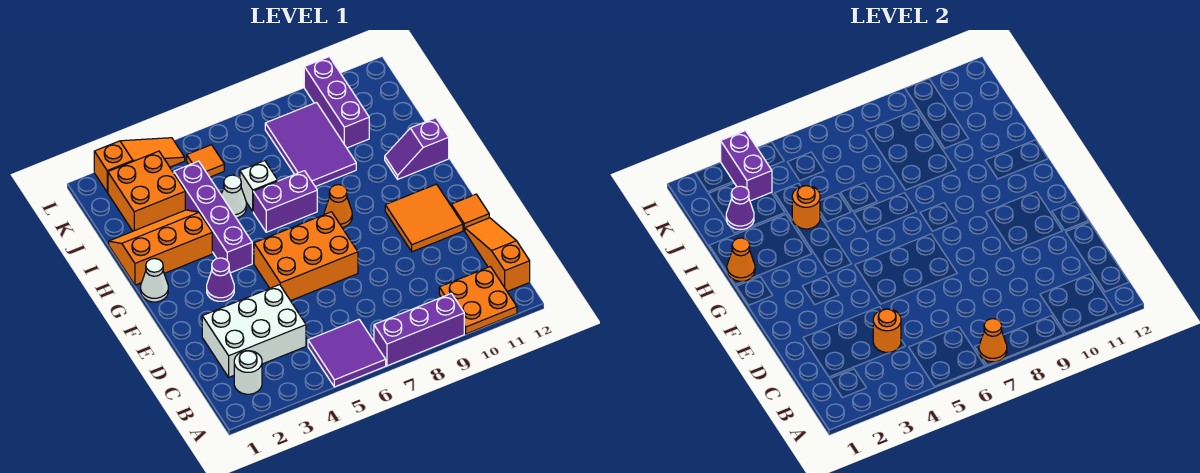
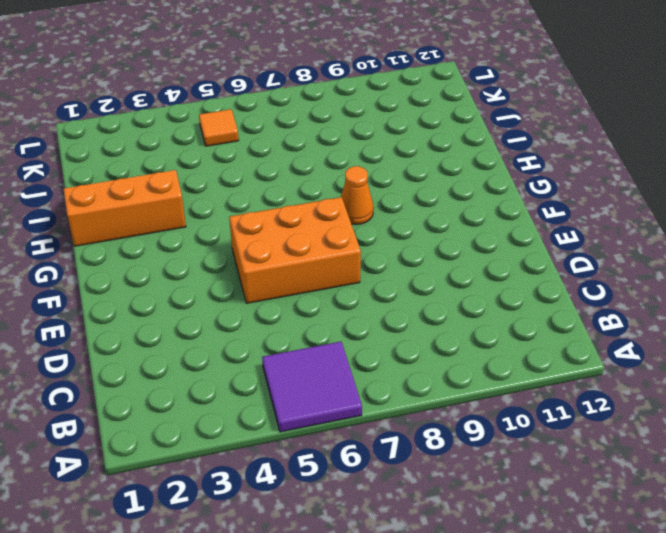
none -> purple 1x3 brick [374,294,464,366]
none -> orange 2x2 plate [439,267,517,334]
none -> white 1x1 round brick [234,351,262,394]

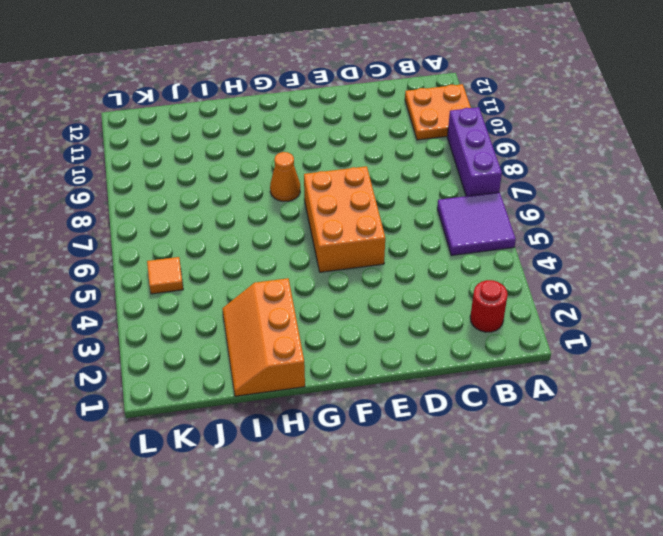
red 1x1 round brick [470,280,508,332] -> white 1x1 round brick [234,351,262,394]
none -> orange 1x3 slope [465,218,530,291]
none -> white 2x3 brick [202,285,306,377]
none -> orange 2x2 tile [385,184,463,252]

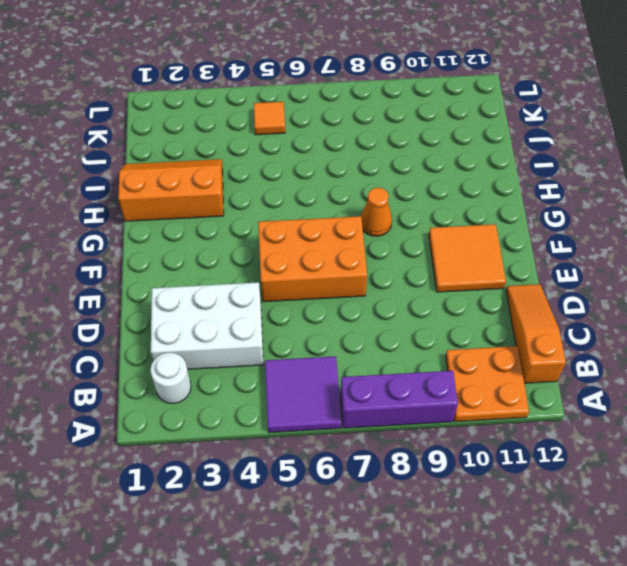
none -> orange 1x1 tile [451,194,489,231]
none -> purple 1x1 cone [207,258,234,301]
none -> white 1x1 cone [141,259,168,302]

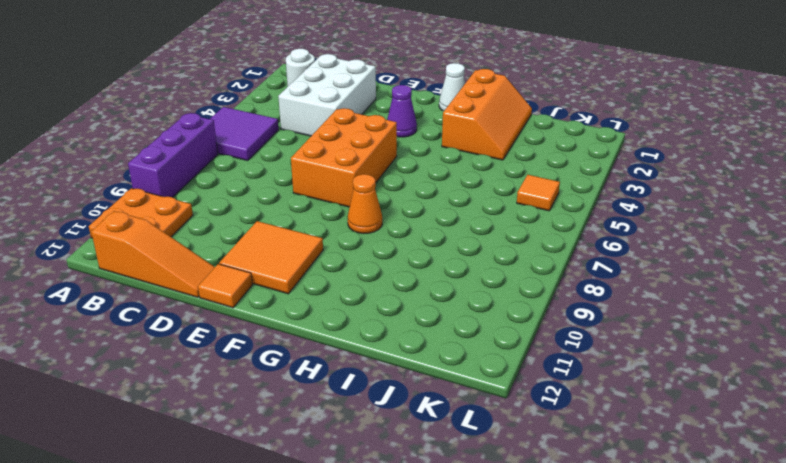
none -> purple 1x4 brick [174,161,252,273]
none -> purple 1x2 brick [253,171,317,232]
none -> purple 1x2 slope [385,118,449,179]

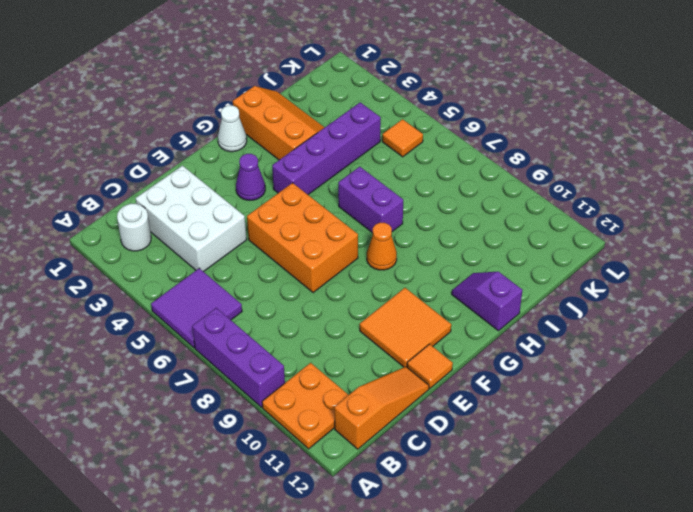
none -> white 1x1 cone [221,175,246,218]
none -> white 1x1 brick [240,161,278,211]
none -> purple 2x3 tile [265,103,356,187]

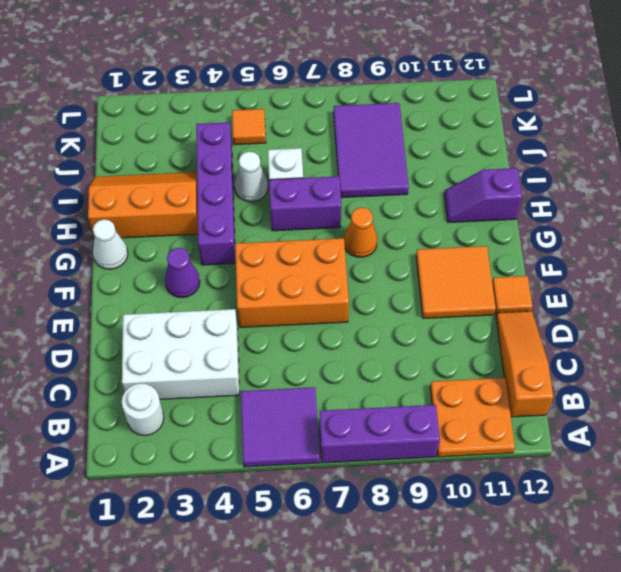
none -> orange 2x2 brick [108,151,185,231]
none -> purple 1x3 brick [304,57,369,148]
none -> orange 1x3 slope [94,138,185,192]

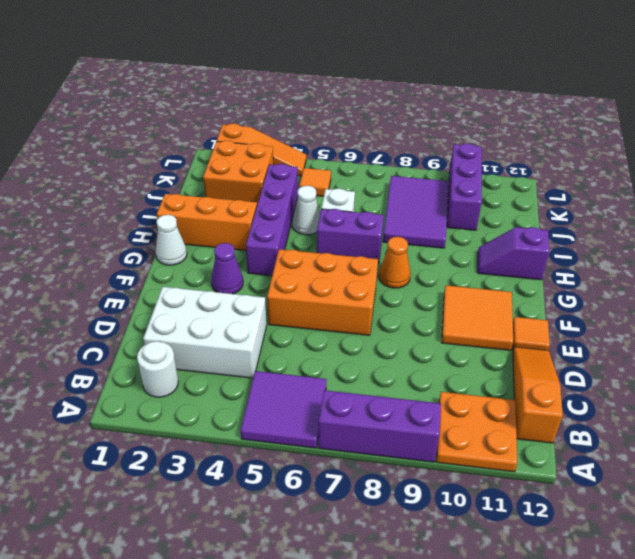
none -> orange 1x1 cone [979,319,1007,362]
none -> orange 1x1 round brick [873,309,901,353]
none -> orange 1x1 cone [727,238,755,281]

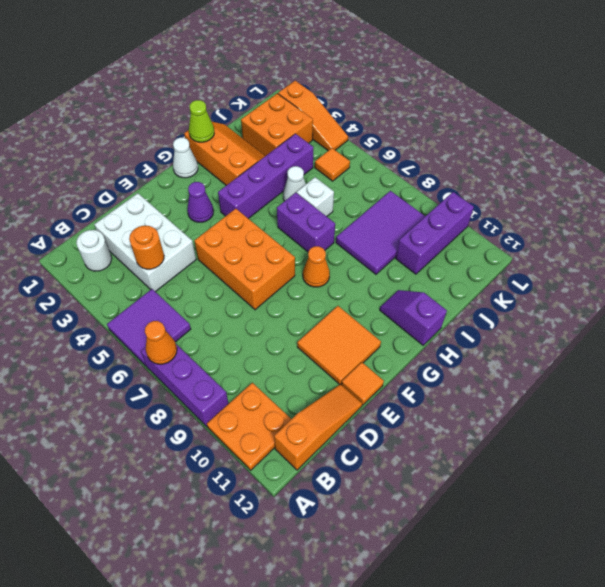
lime 1x1 cone [189,100,214,142] -> orange 1x1 cone [727,238,755,281]
none -> orange 1x1 round brick [792,186,820,229]
none -> purple 1x1 cone [726,186,754,229]
none -> purple 1x2 brick [721,131,772,201]

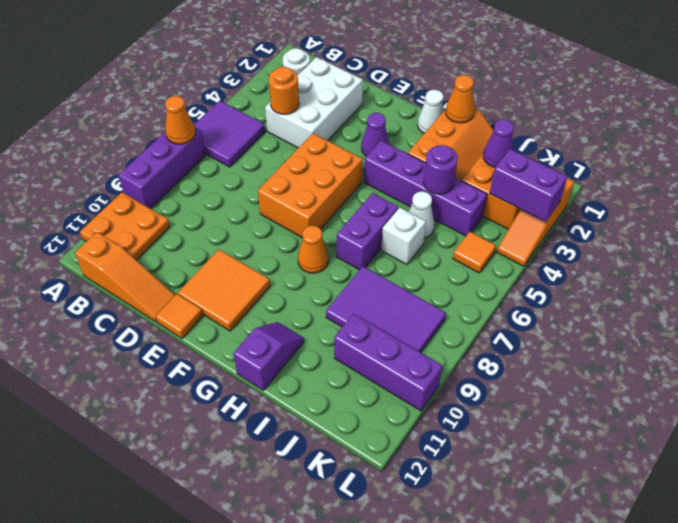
purple 1x1 round brick [424,145,458,194] -> orange 1x1 round brick [792,186,820,229]

